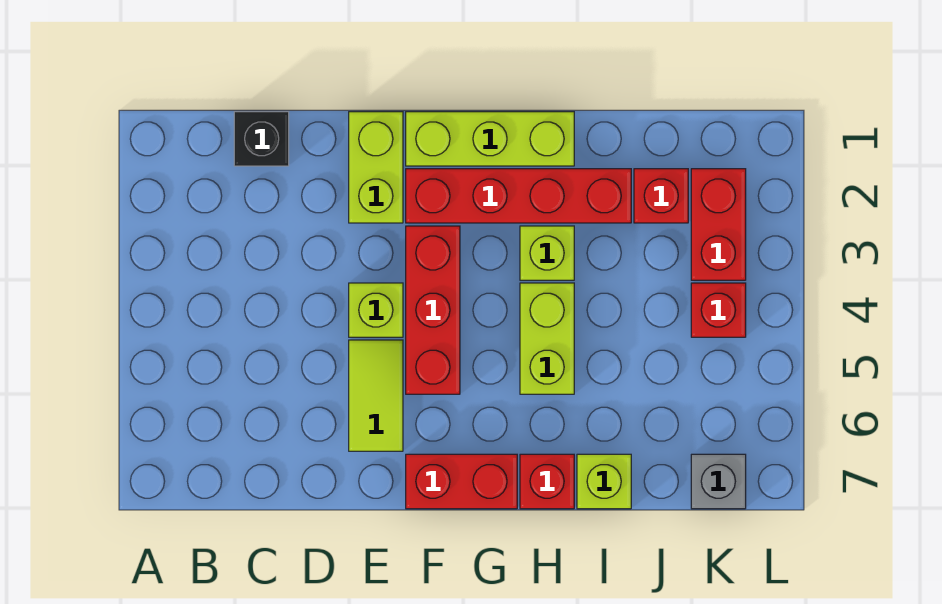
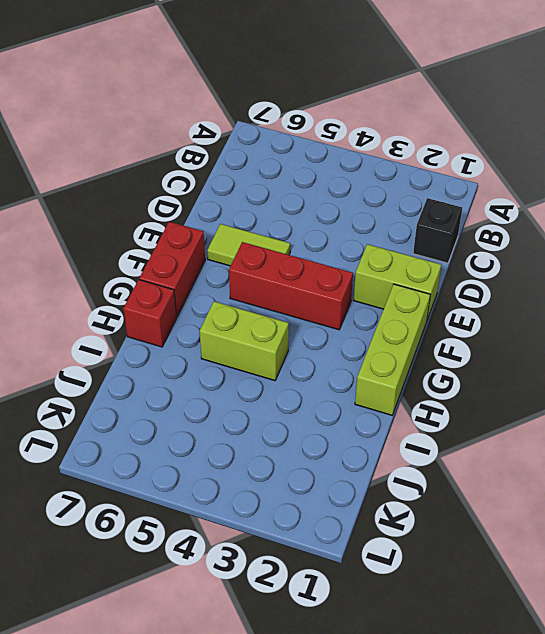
none -> lime 1x1 brick [349,283,403,337]
none -> red 1x4 brick [406,169,631,223]
none -> lime 1x1 brick [520,226,574,280]

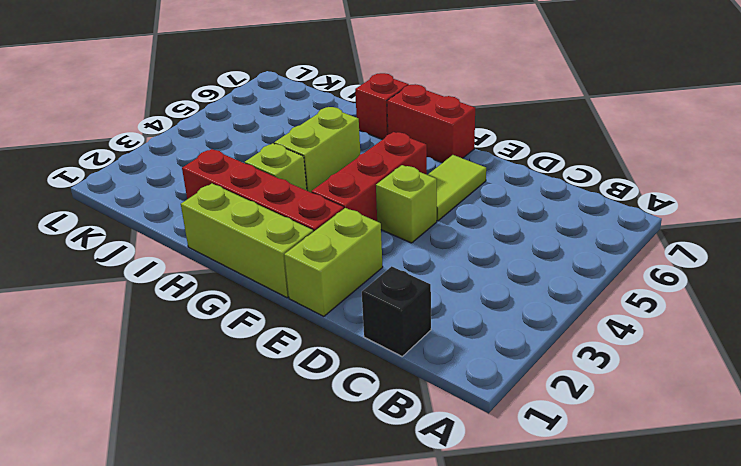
none -> lime 1x1 brick [577,454,631,509]
none -> red 1x1 brick [634,169,688,223]
none -> red 1x2 brick [691,169,746,280]

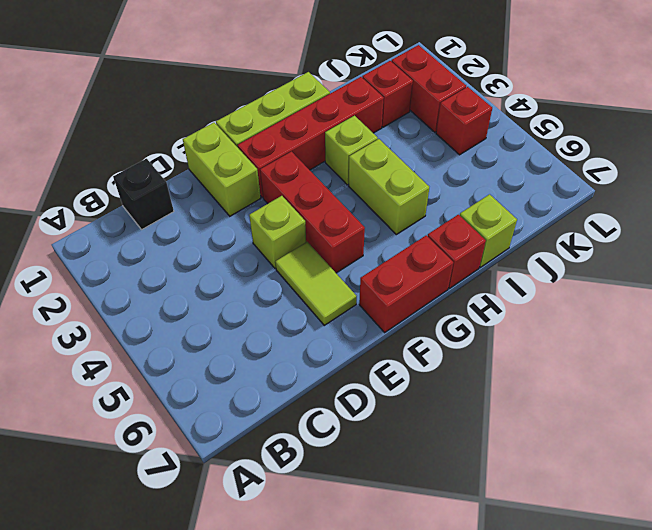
none -> grey 1x1 brick [691,454,746,509]

